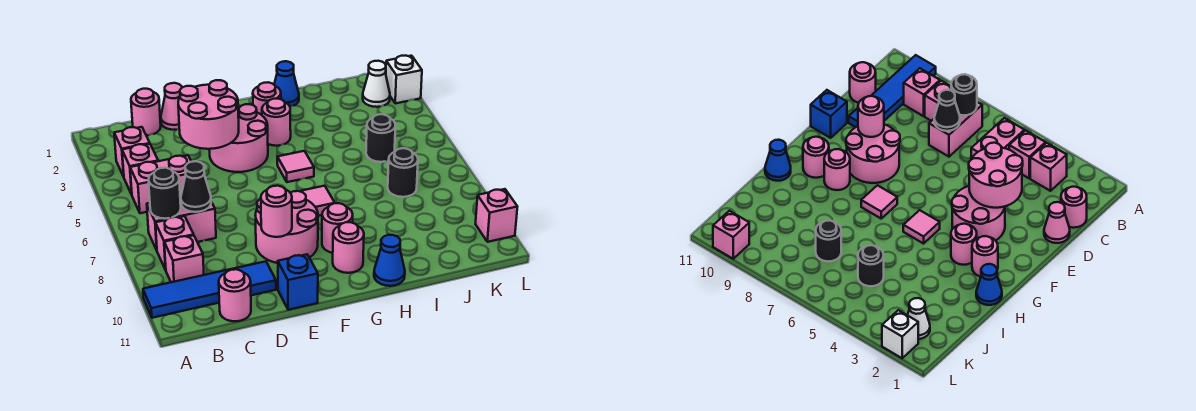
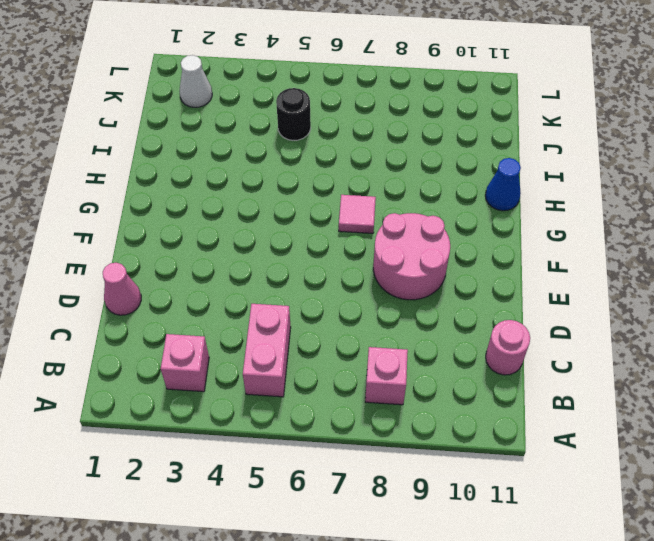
none -> blue 1x4 tile [143,261,276,318]
none -> pink 1x1 brick [122,144,158,195]
none -> pink 1x2 brick [147,196,216,250]
none -> pink 1x1 brick [164,235,204,282]

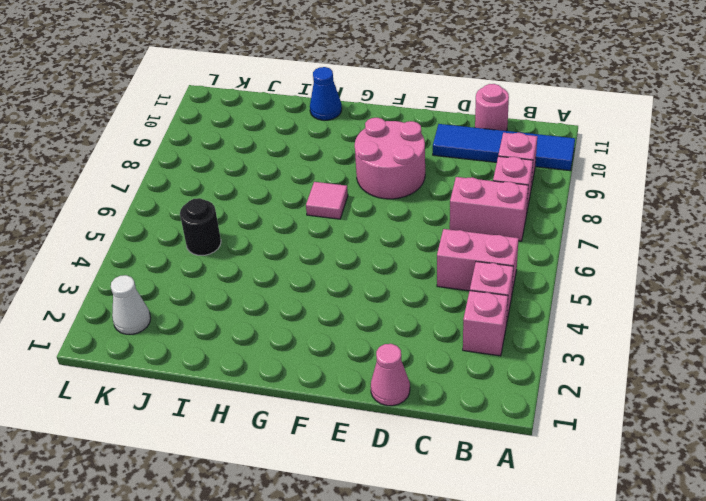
none -> pink 1x1 round brick [131,89,161,135]
none -> pink 2x2 round brick [209,104,268,172]
none -> blue 1x1 brick [278,254,318,310]
none -> pink 1x1 round brick [253,82,281,115]

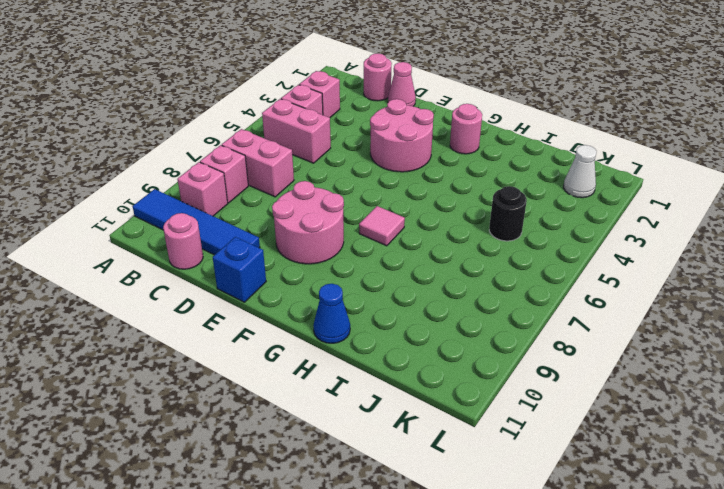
none -> pink 1x1 round brick [262,99,291,146]
none -> pink 1x1 tile [277,151,314,182]
none -> pink 1x1 round brick [322,203,353,253]
none -> pink 1x1 round brick [333,222,364,273]

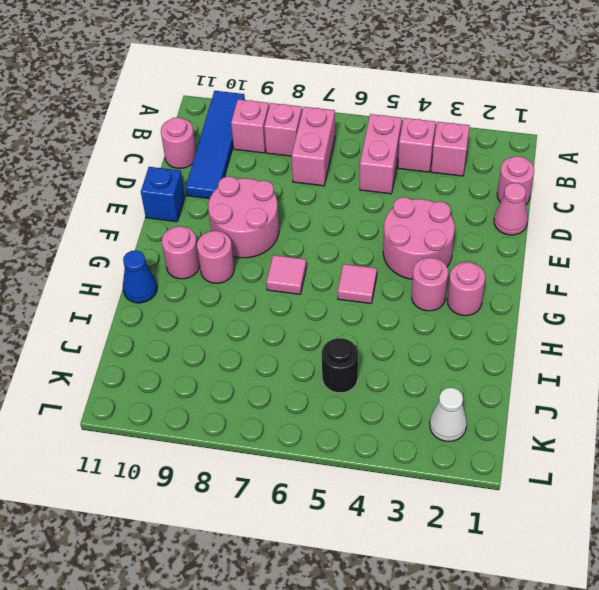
none -> blue 1x1 cone [274,61,299,106]
none -> black 1x1 round brick [388,148,418,197]
none -> white 1x1 brick [386,55,422,103]
none -> pink 1x1 brick [476,189,517,242]

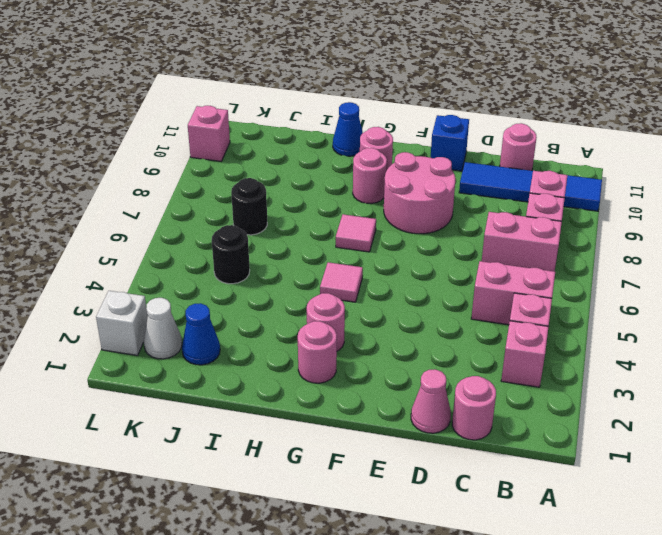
blue 1x1 cone [182,303,220,365] -> blue 1x1 cone moved to [274,61,299,106]
none -> pink 2x2 round brick [209,104,268,172]
none -> black 1x1 round brick [148,168,181,219]
none -> black 1x1 cone [181,161,211,212]
none -> pink 2x2 round brick [178,80,239,149]

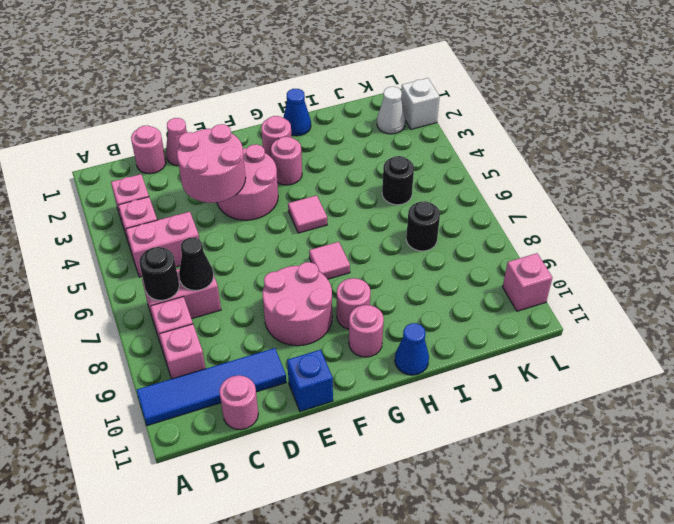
none -> pink 1x1 round brick [261,186,292,237]

